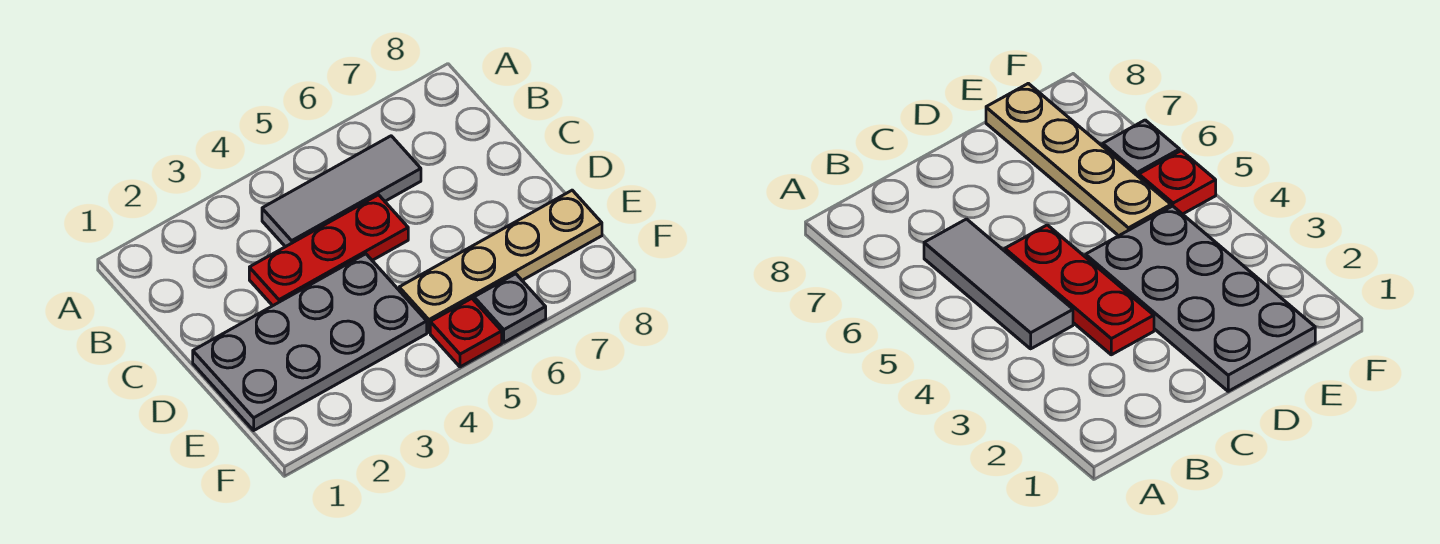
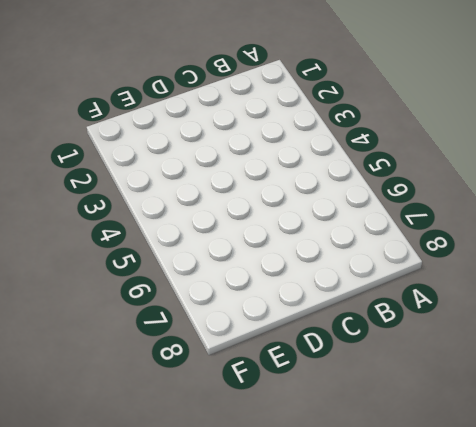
none -> grey 1x3 tile [262,136,421,247]
none -> red 1x3 plate [249,195,408,306]

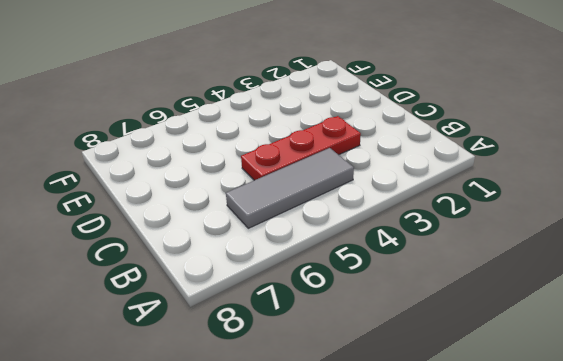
none -> grey 2x4 plate [193,254,427,430]
none -> tan 1x4 plate [399,190,602,332]

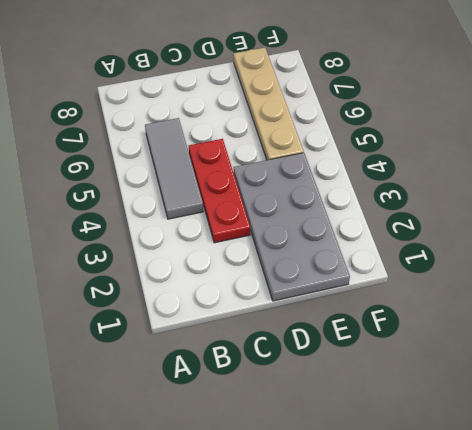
none -> red 1x1 plate [430,298,502,367]
none -> grey 1x1 plate [474,274,546,342]

